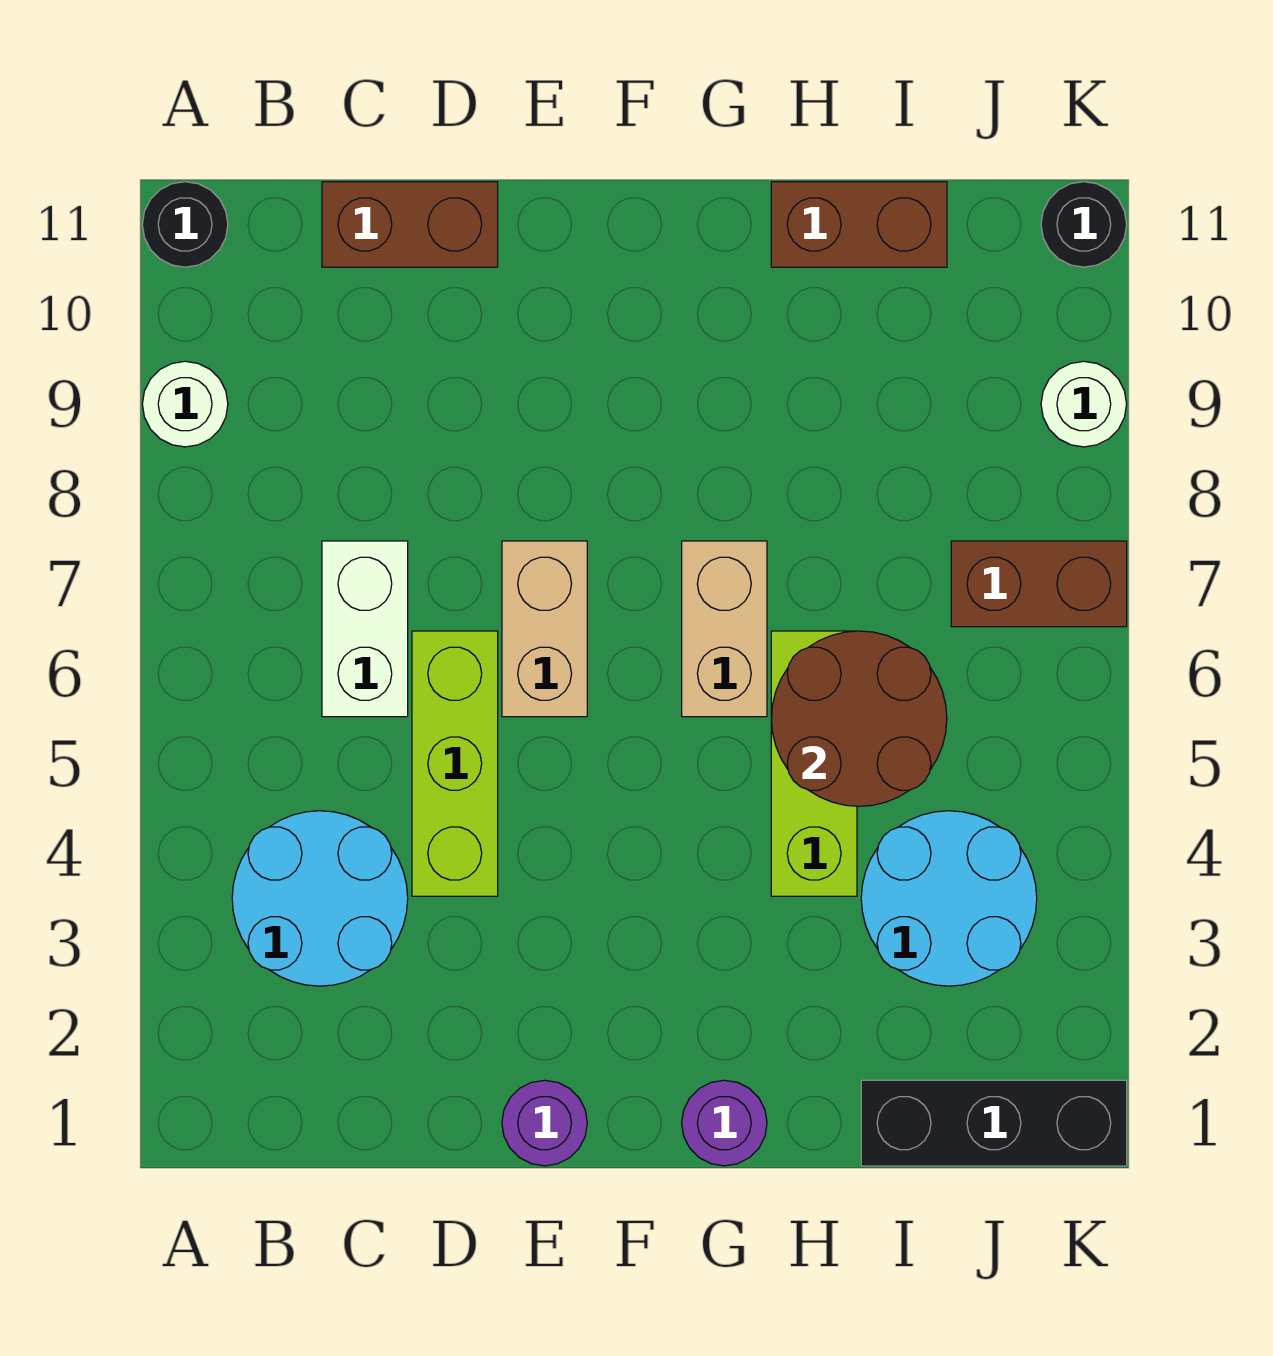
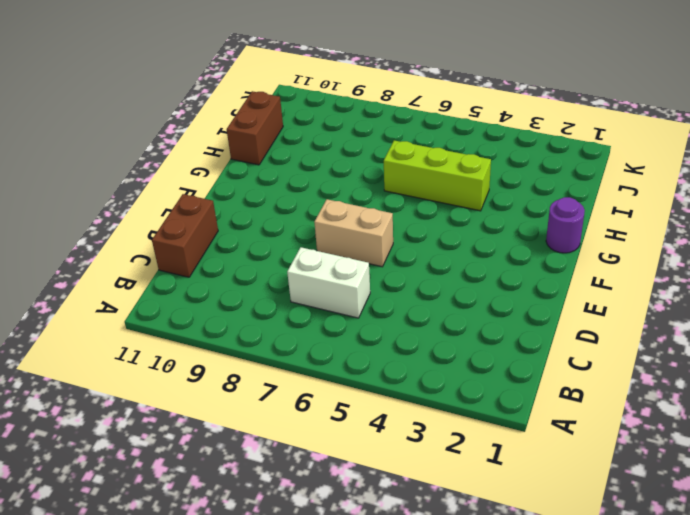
none -> white 1x1 round brick [142,361,228,447]
none -> black 1x1 round brick [142,182,228,267]
none -> cyan 2x2 round brick [232,811,408,986]

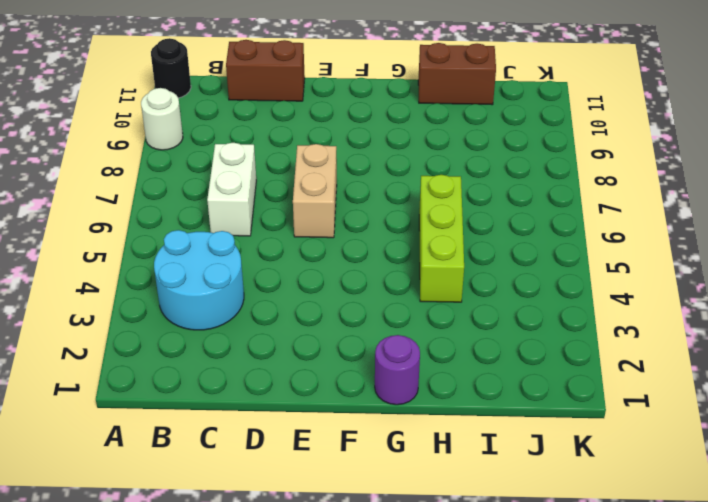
none -> lime 1x3 brick [412,631,498,896]
none -> purple 1x1 round brick [502,1080,587,1166]
none -> tan 1x2 brick [682,541,767,717]

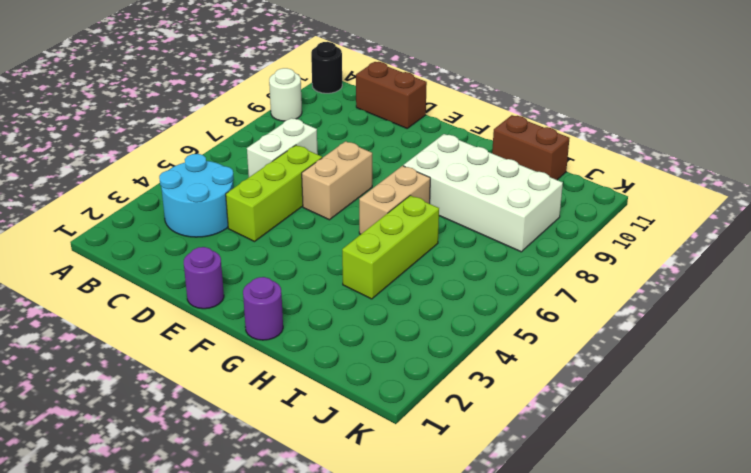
white 2x4 brick [403,134,563,252] -> none
none -> black 1x3 brick [861,1080,1127,1166]
none -> cyan 2x2 round brick [861,811,1037,986]
none -> brown 1x2 brick [951,541,1127,627]

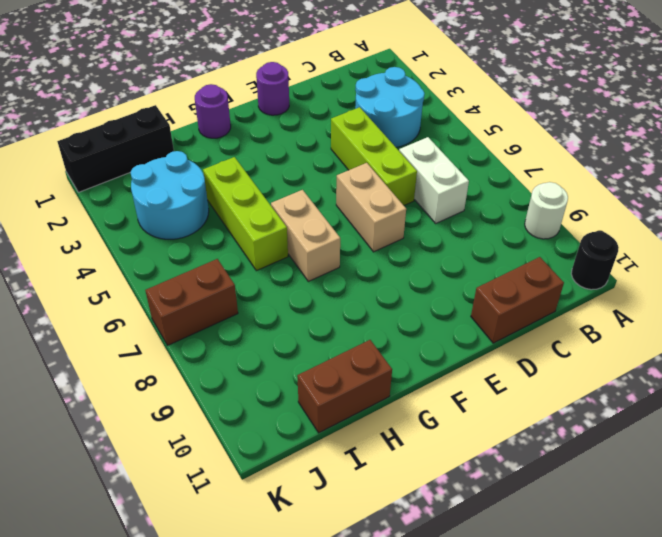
none -> white 1x1 round brick [1041,361,1127,447]
none -> black 1x1 round brick [1041,182,1127,267]
none -> brown 2x2 round brick [771,631,947,806]

